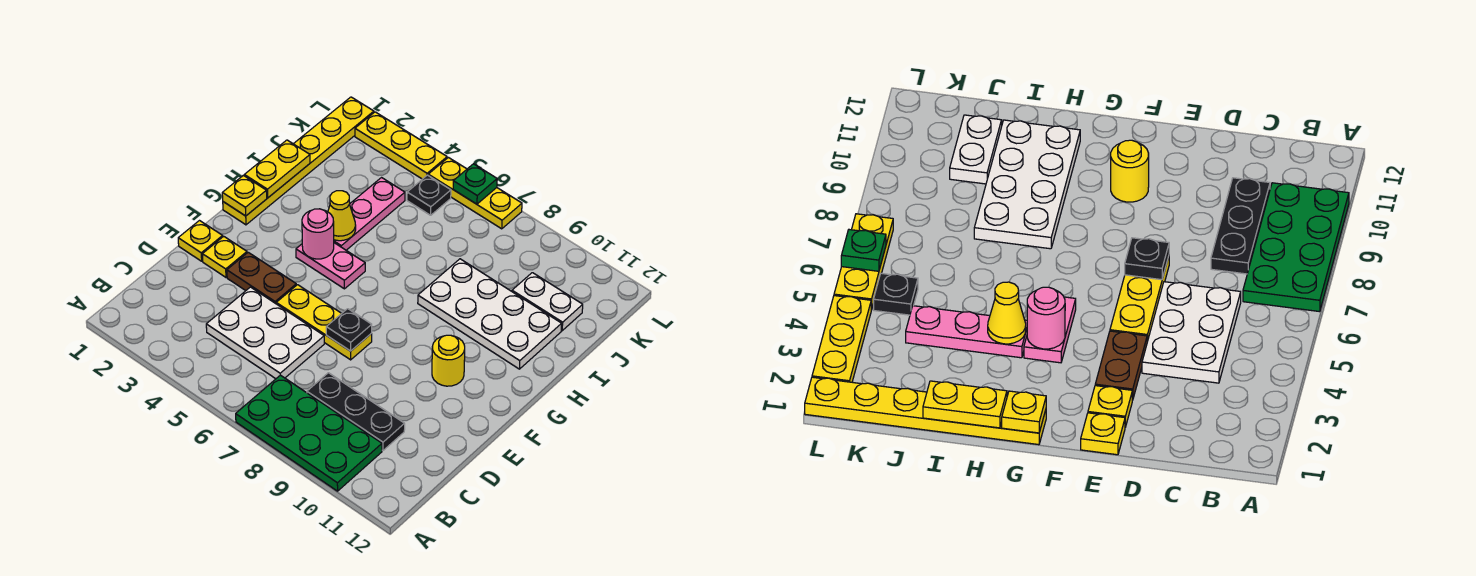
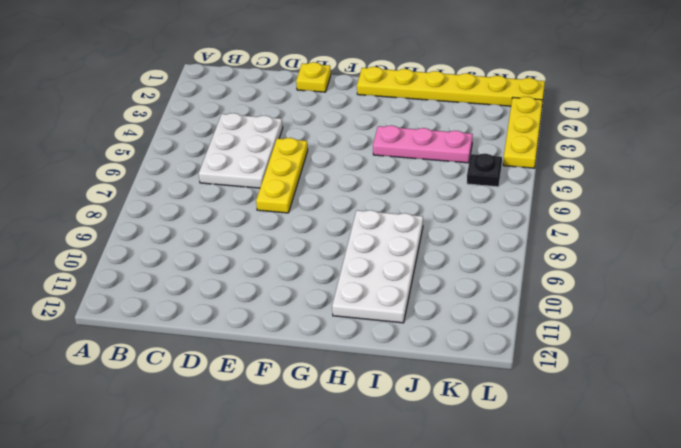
none -> green 2x4 plate [236,375,382,491]
none -> black 1x3 plate [307,373,405,450]
none -> yellow 1x1 plate [202,236,247,277]

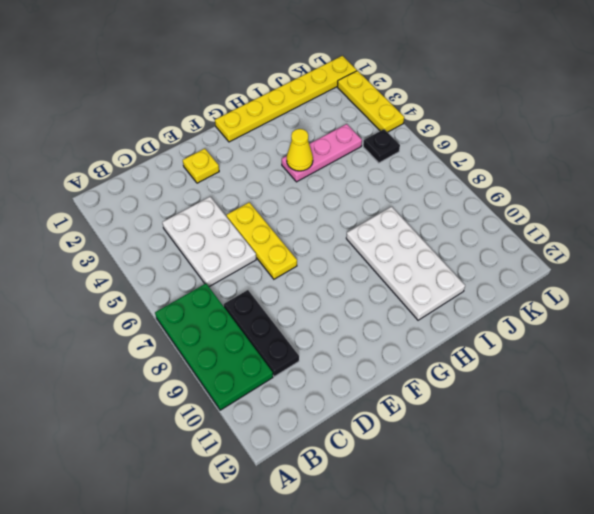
none -> yellow 1x1 plate [178,221,223,261]
none -> brown 1x2 plate [227,252,296,304]
none -> yellow 1x1 round brick [432,335,465,386]

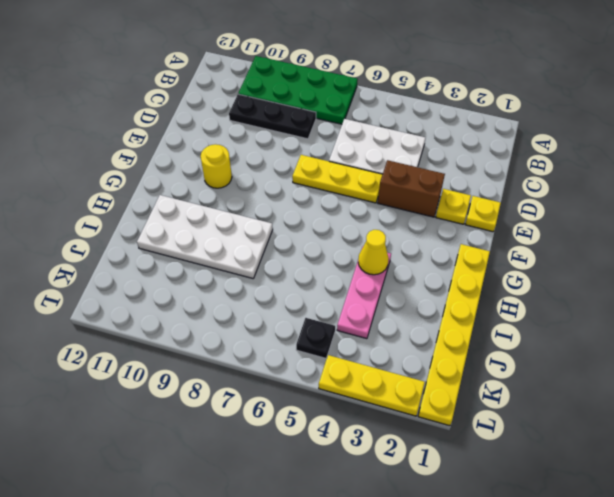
brown 1x2 brick [378,160,445,217] -> brown 1x2 plate [227,252,296,304]
none -> pink 1x2 plate [296,243,365,289]
none -> white 1x2 plate [512,273,583,331]
none -> yellow 1x3 plate [428,157,522,229]

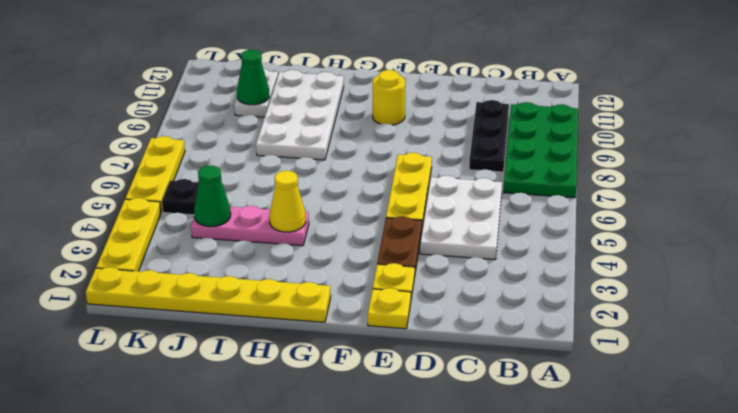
green 1x1 cone [194,165,231,227] -> none
green 1x1 cone [237,50,269,105] -> none
none -> pink 1x2 plate [296,243,365,289]
none -> black 1x1 plate [326,309,372,351]
none -> yellow 1x1 plate [222,175,267,216]

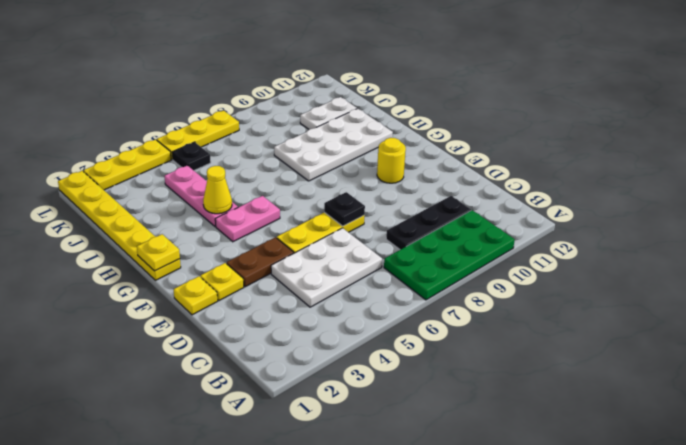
none -> pink 1x1 round brick [302,209,334,259]
none -> yellow 1x2 plate [244,140,310,198]
none -> green 1x1 plate [453,164,497,204]

